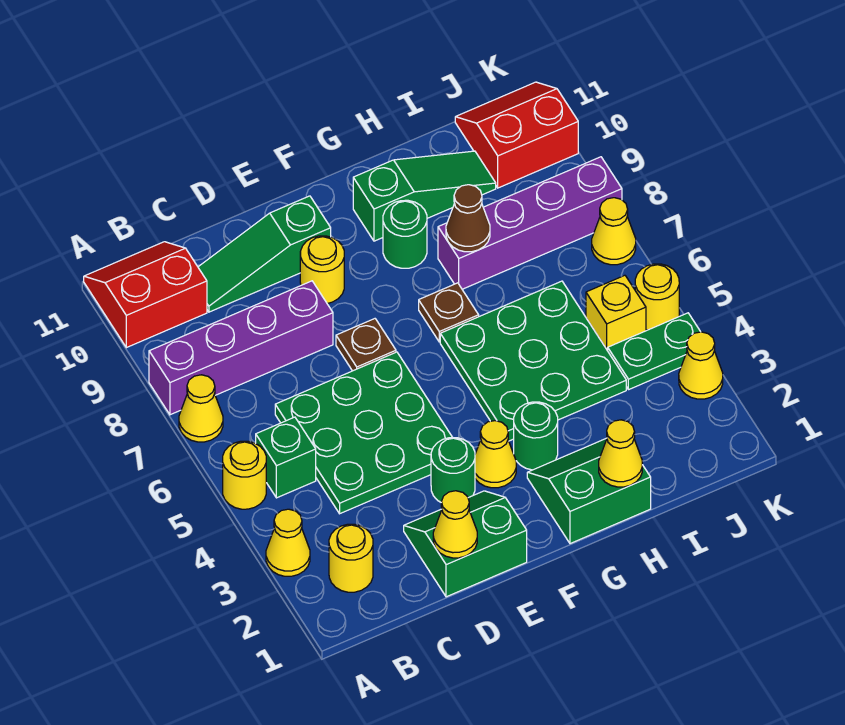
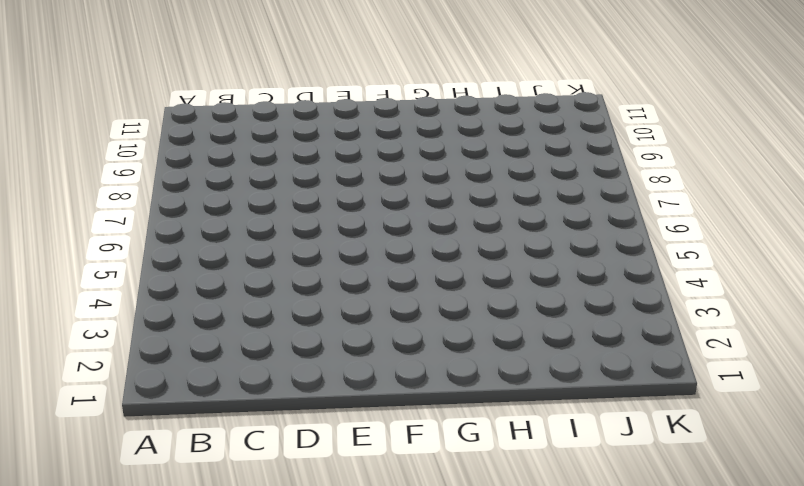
none -> yellow 1x1 cone [266,509,310,576]
none -> yellow 1x1 round brick [223,441,266,509]
none -> yellow 1x1 cone [179,375,223,442]
none -> purple 1x4 brick [149,281,333,415]

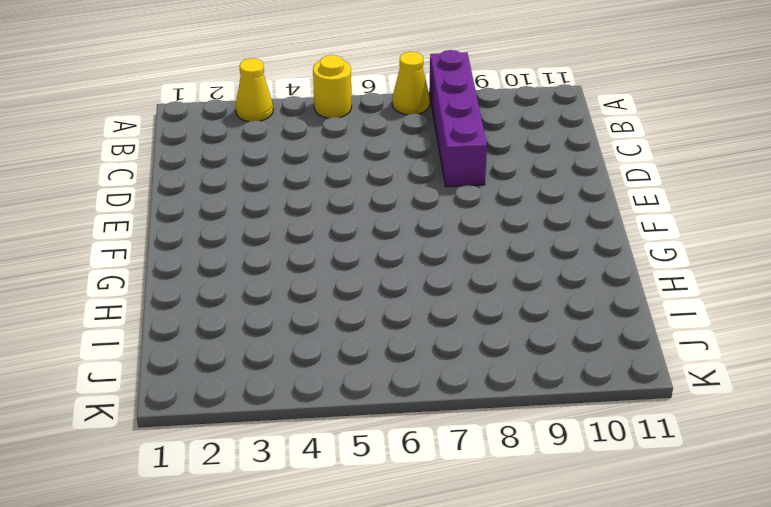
none -> red 2x2 slope [84,242,207,348]
none -> yellow 1x1 round brick [329,524,373,592]
none -> green 1x1 brick [256,417,316,498]
none -> green 3x3 plate [275,352,453,514]

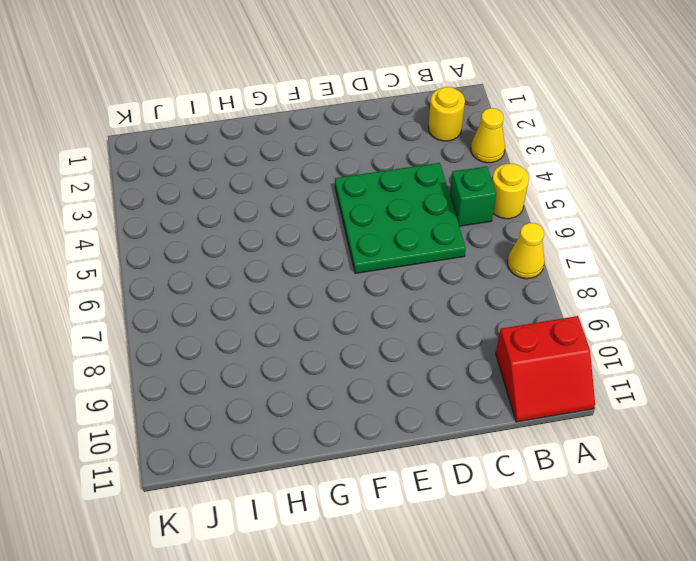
none -> purple 1x4 brick [149,281,333,415]
none -> green 1x3 slope [198,196,331,312]
none -> green 2x2 slope [404,491,527,597]
none -> green 1x1 round brick [431,438,475,502]

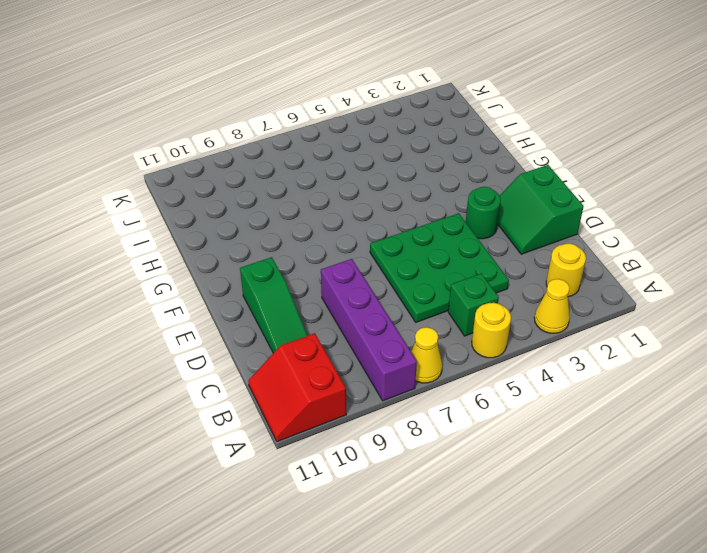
none -> brown 1x1 plate [336,319,396,371]
none -> yellow 1x1 round brick [300,236,344,303]
none -> yellow 1x1 cone [475,421,516,488]
none -> green 2x2 slope [527,438,651,544]

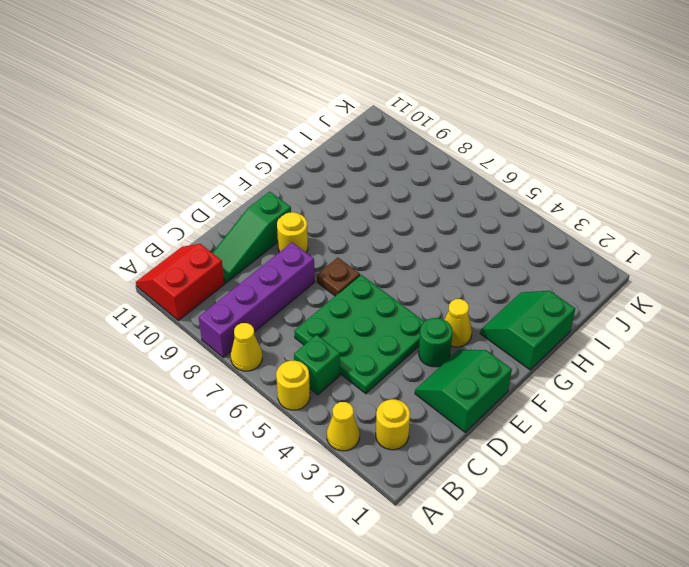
none -> green 1x1 round brick [514,402,558,470]
none -> green 3x3 plate [440,281,626,441]
none -> brown 1x1 plate [419,283,479,342]
none -> green 1x1 round brick [383,200,427,268]

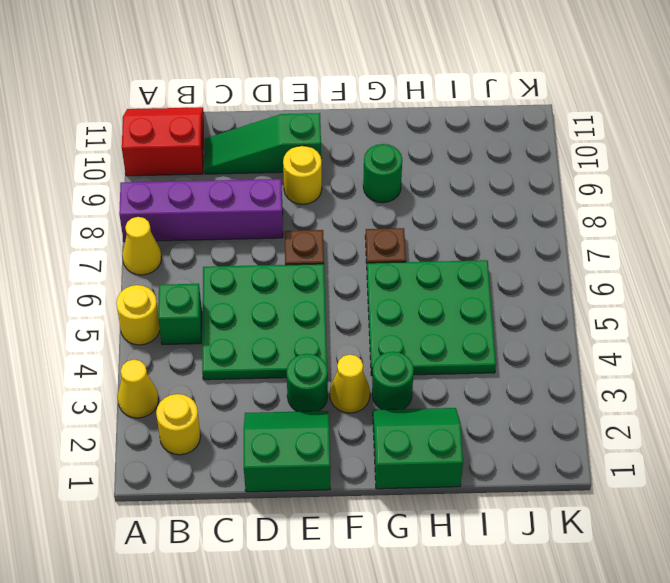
none -> green 1x3 slope [353,151,496,241]
none -> purple 1x4 brick [438,157,622,289]
none -> green 1x2 plate [608,313,700,390]
none -> yellow 1x1 brick [586,275,646,351]

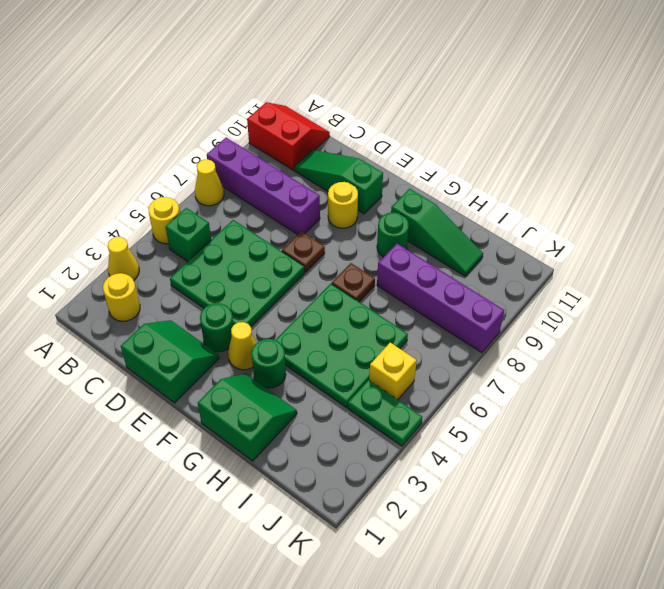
none -> red 2x2 slope [455,82,578,188]
none -> yellow 1x1 cone [679,332,723,399]
none -> yellow 1x1 round brick [635,264,679,330]
none -> yellow 1x1 cone [592,198,636,265]

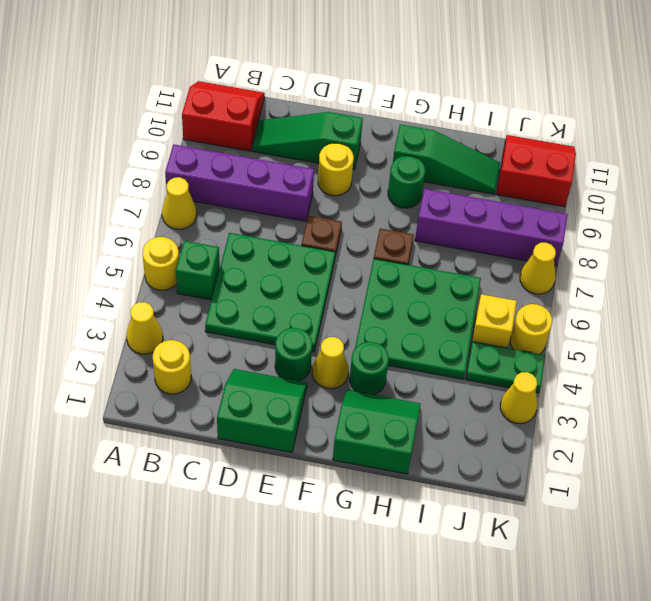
none -> yellow 1x1 cone [433,491,477,558]
none -> yellow 1x1 cone [599,420,642,487]
none -> brown 1x1 cone [446,185,490,252]

